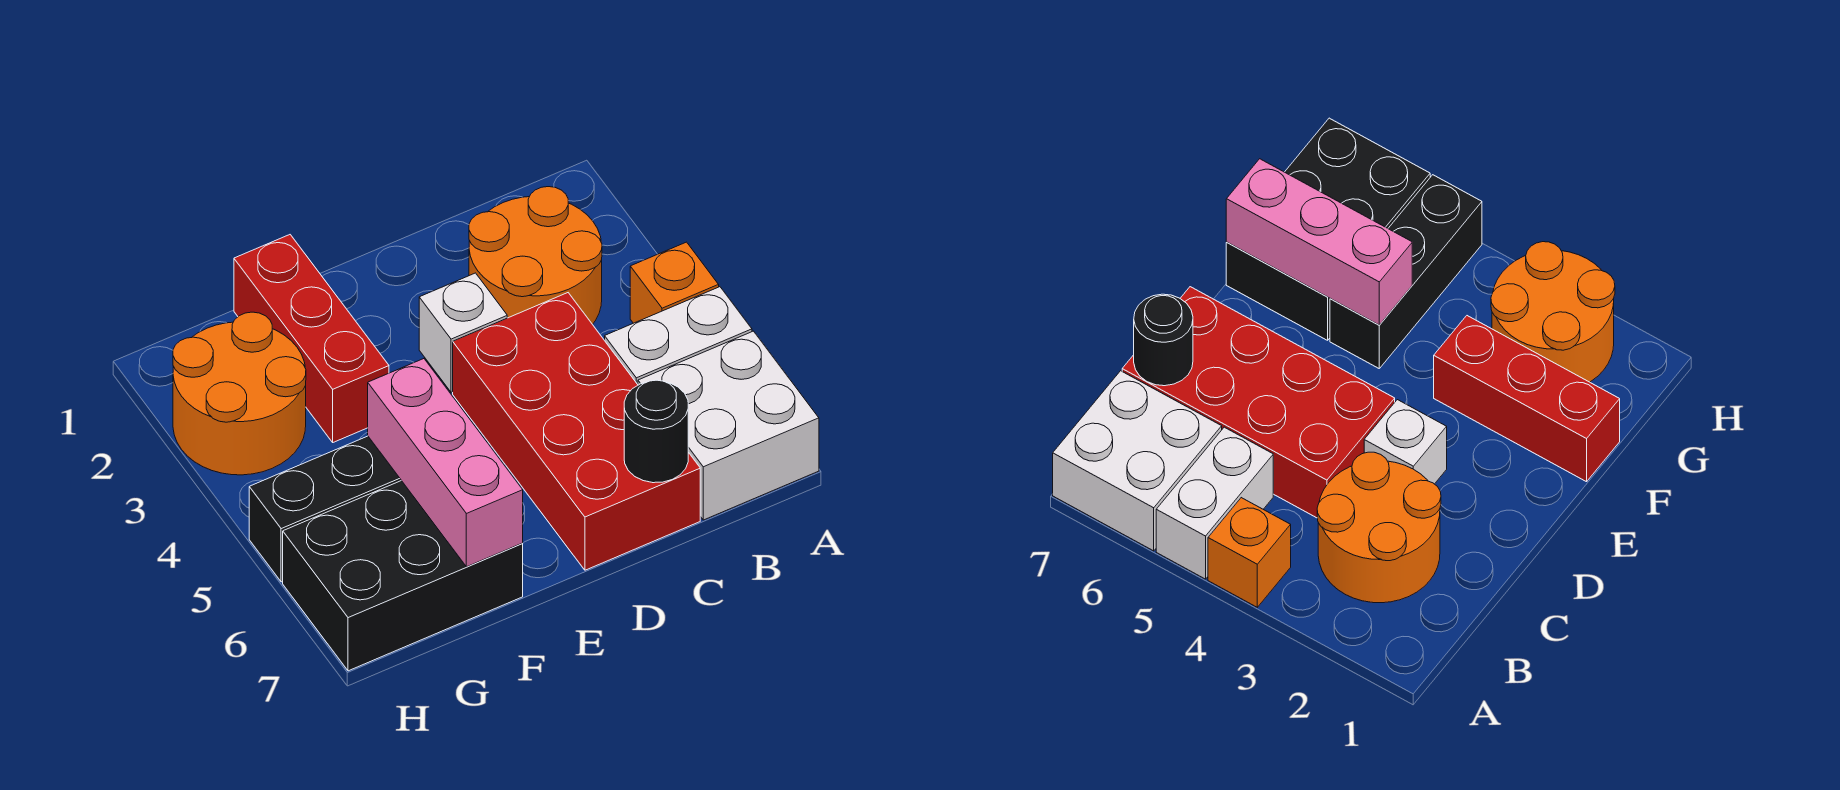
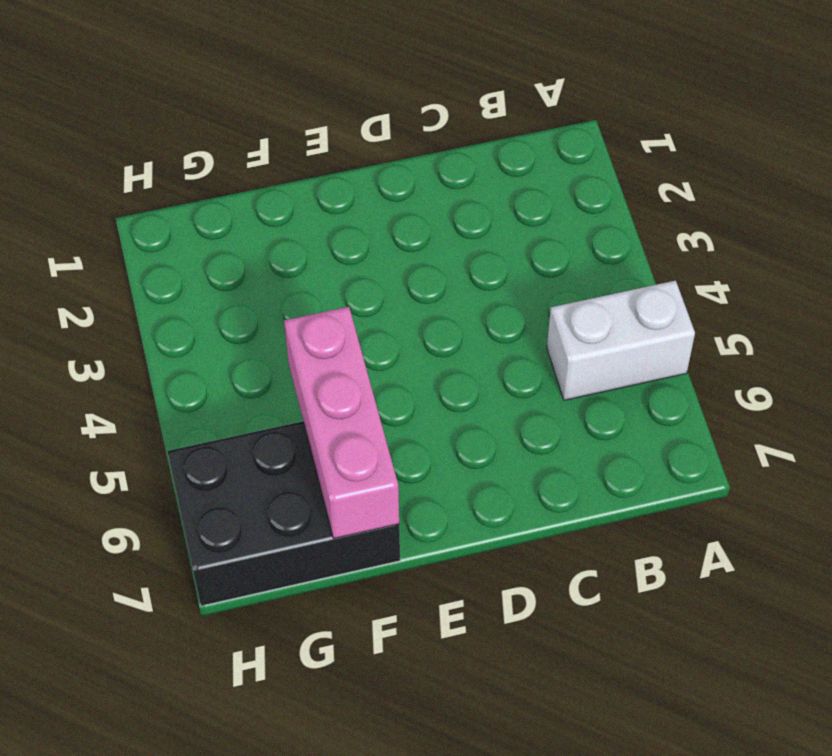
none -> orange 1x1 brick [630,242,719,323]
none -> white 2x2 brick [638,331,819,520]
none -> orange 2x2 round brick [469,187,602,324]

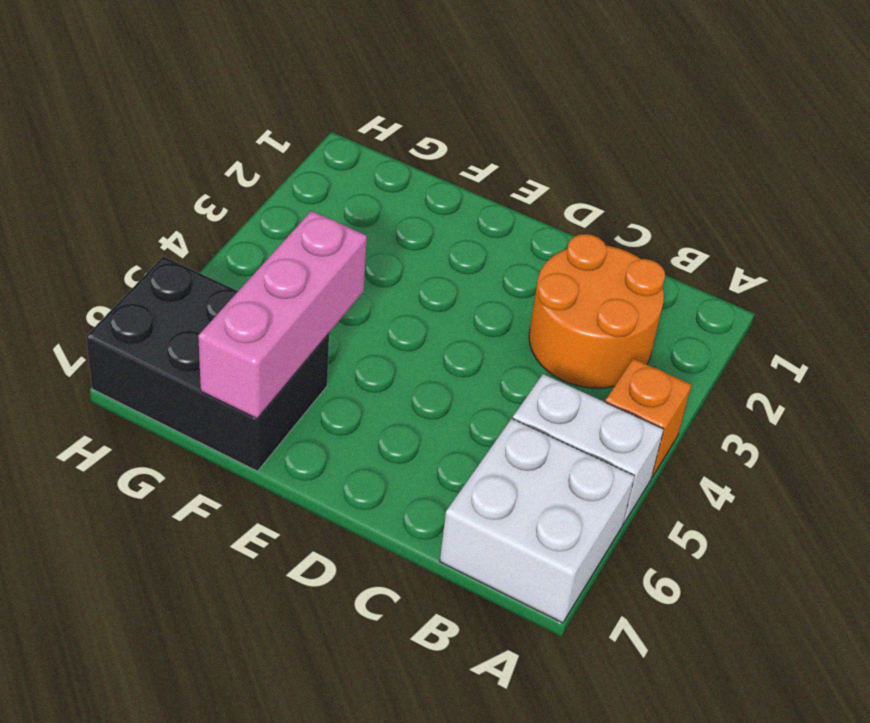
none -> red 2x4 brick [453,293,700,570]
none -> white 1x1 brick [419,273,507,392]
none -> red 1x3 brick [234,235,389,442]

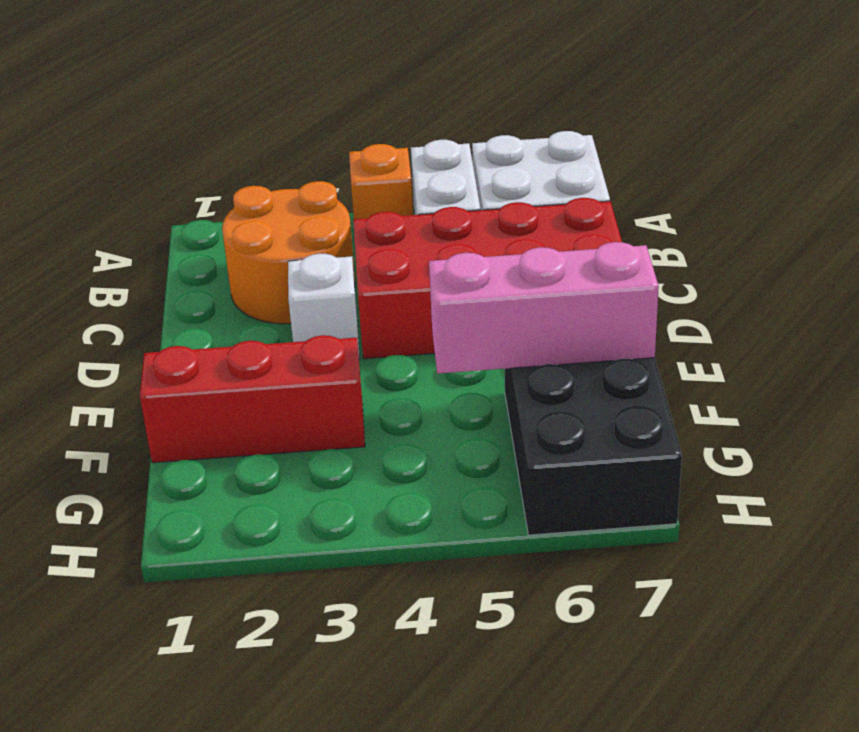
none -> black 1x3 brick [249,436,401,582]
none -> orange 2x2 round brick [173,312,306,475]
none -> black 1x1 round brick [624,380,688,483]

